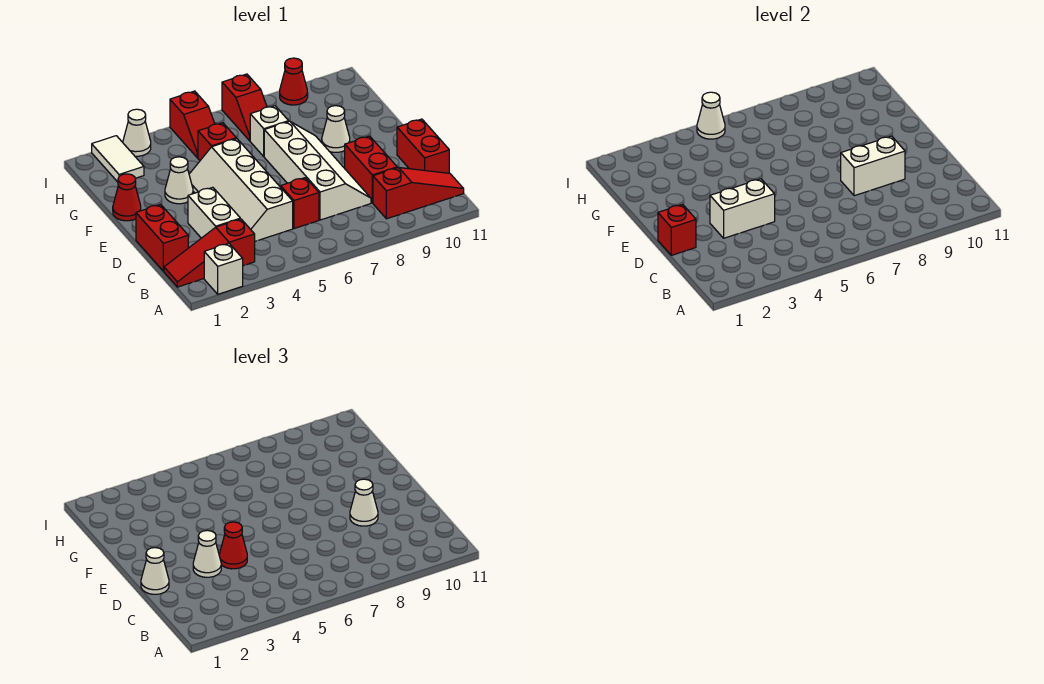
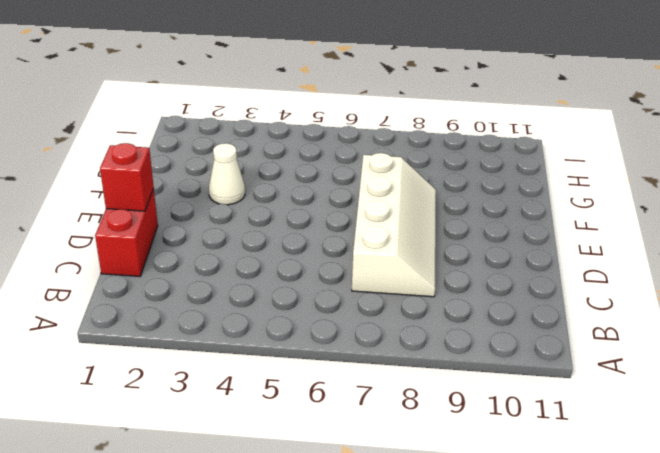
none -> white 1x1 brick [204,243,243,294]
none -> red 1x3 slope [164,219,255,287]
none -> red 1x3 slope [373,168,464,219]

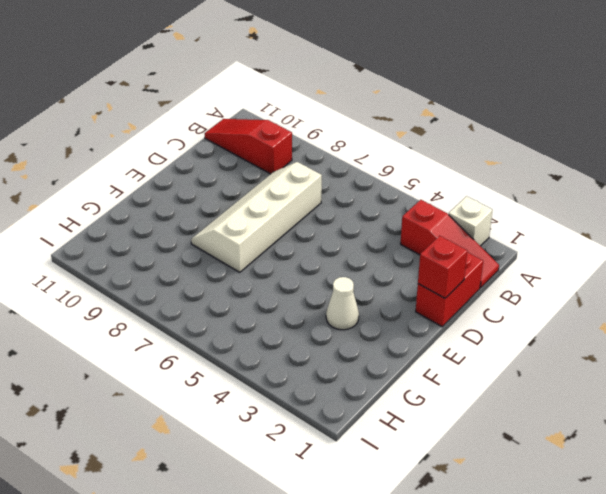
none -> white 1x2 brick [188,187,240,238]
none -> white 2x4 slope [189,139,293,241]
none -> red 1x1 brick [281,178,319,229]

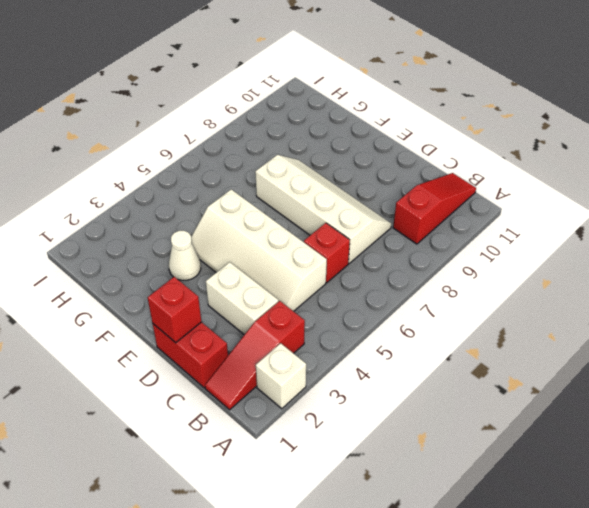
none -> red 1x2 brick [345,136,397,203]
none -> red 1x2 brick [397,119,449,173]
none -> red 1x1 cone [113,174,141,221]

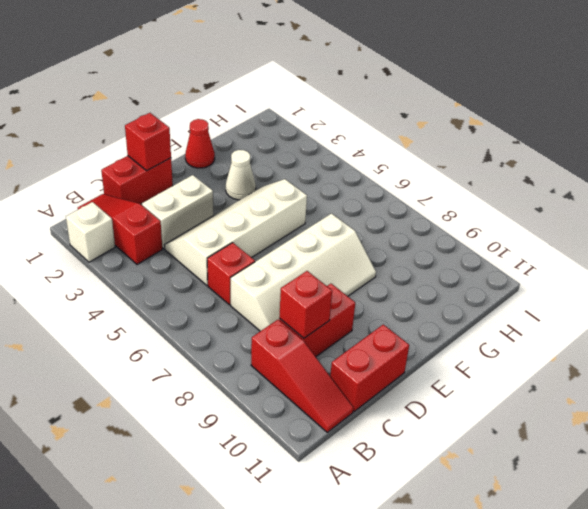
red 1x1 brick [279,271,332,338] -> red 1x1 brick moved to [198,123,236,160]
none -> white 1x1 cone [322,106,350,152]
none -> white 1x1 brick [250,106,289,156]
none -> white 1x2 tile [92,136,144,182]

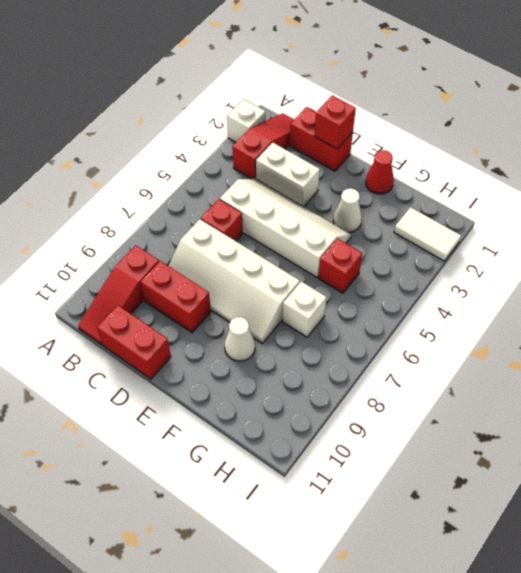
none -> red 1x2 slope [170,91,215,158]
none -> red 1x2 slope [222,74,267,141]
none -> white 1x1 cone [123,109,151,156]

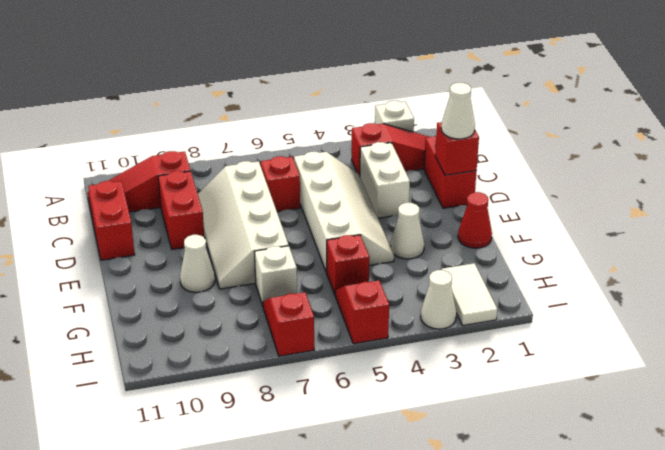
none -> red 1x1 cone [280,58,308,105]
none -> white 1x2 brick [710,179,775,238]
none -> white 1x2 brick [841,136,905,196]

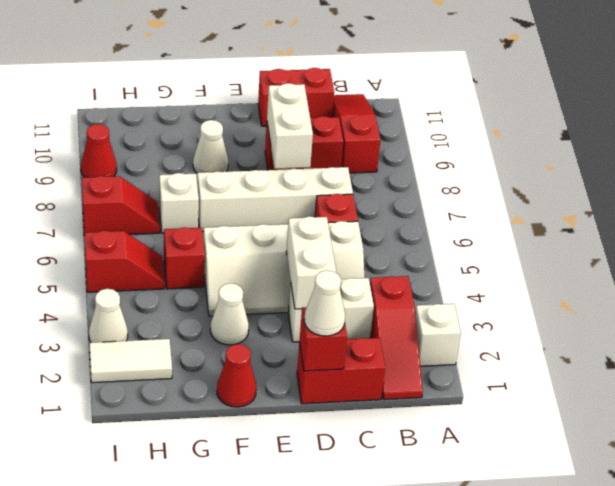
none -> white 1x1 cone [697,92,725,139]
none -> white 1x1 cone [193,530,221,577]
none -> red 1x1 cone [219,522,247,569]

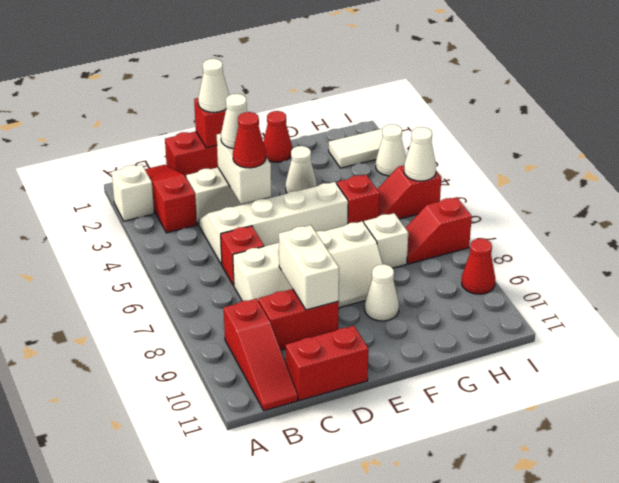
none -> white 1x1 cone [350,479,378,526]

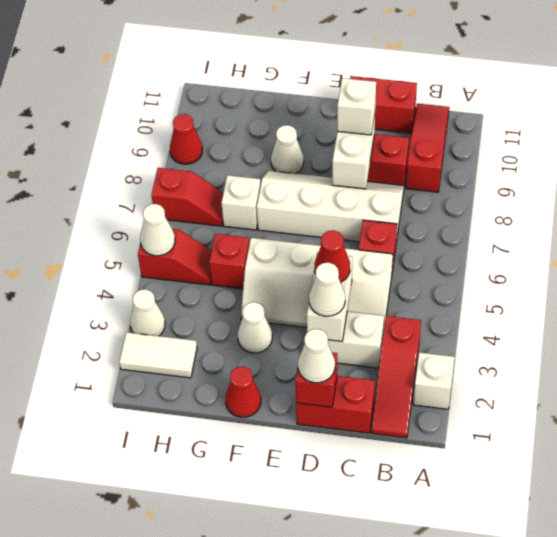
white 1x1 brick [337,78,376,135] -> white 1x1 cone [350,479,378,526]

